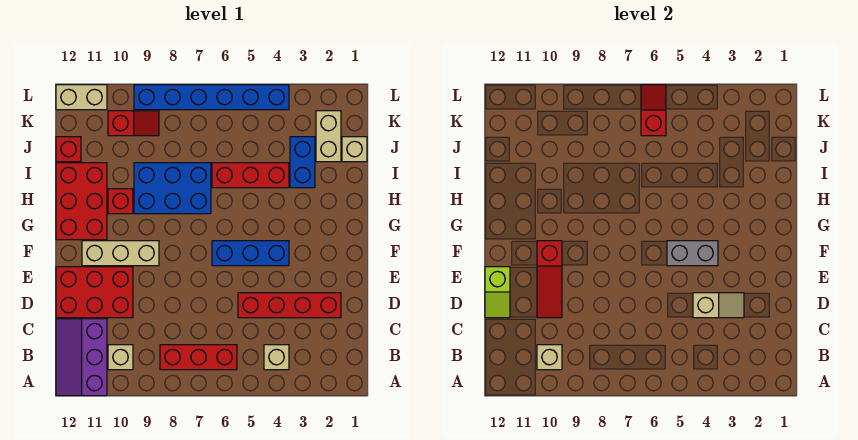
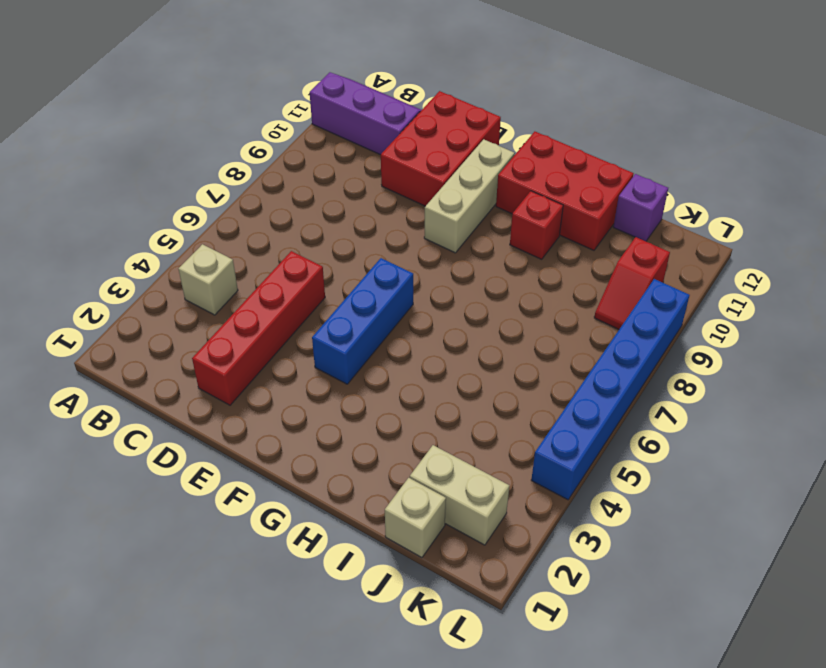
purple 1x1 brick [613,174,668,241] -> red 1x1 brick [56,137,81,162]
none -> red 1x3 brick [160,345,237,370]
none -> tan 1x1 brick [108,345,133,370]
none -> blue 2x3 brick [134,163,211,214]

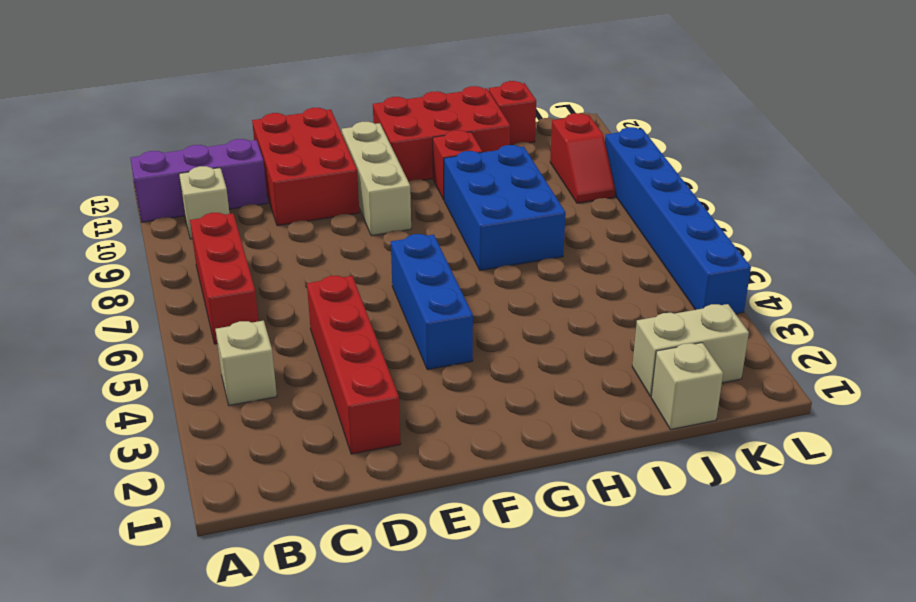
none -> blue 1x2 brick [290,137,315,188]
none -> red 1x3 brick [212,163,289,188]
none -> tan 1x2 brick [56,85,107,110]

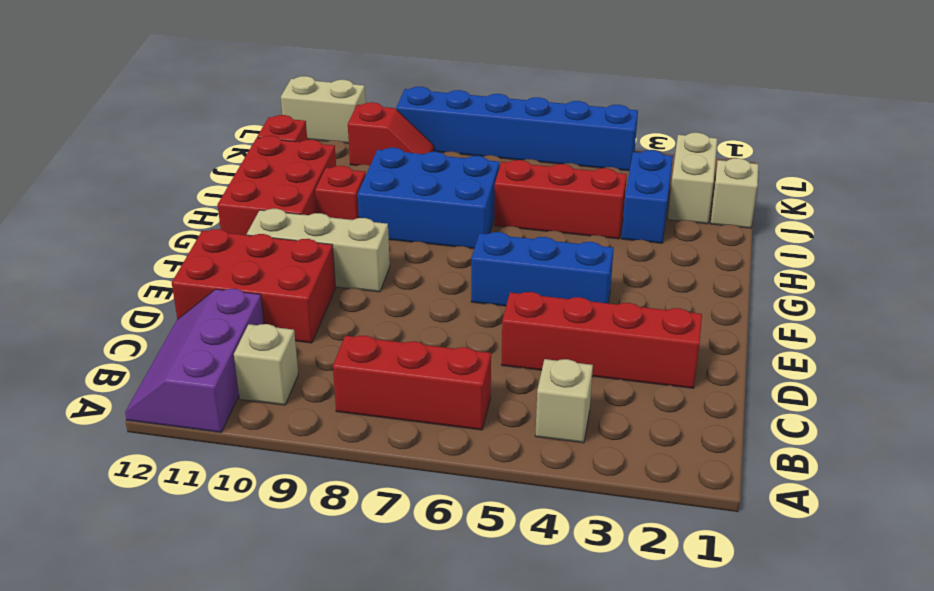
none -> tan 1x1 brick [537,345,562,370]
none -> tan 1x2 slope [693,293,744,318]
none -> red 1x3 slope [537,241,562,318]

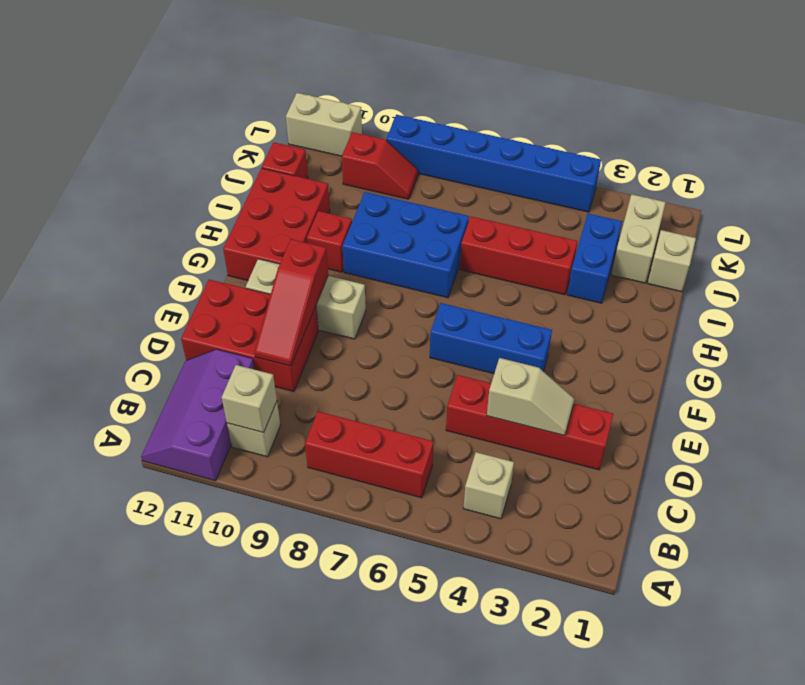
none -> lime 1x2 slope [485,267,510,318]
none -> grey 1x2 brick [667,241,718,266]
none -> red 1x2 slope [641,85,666,136]

